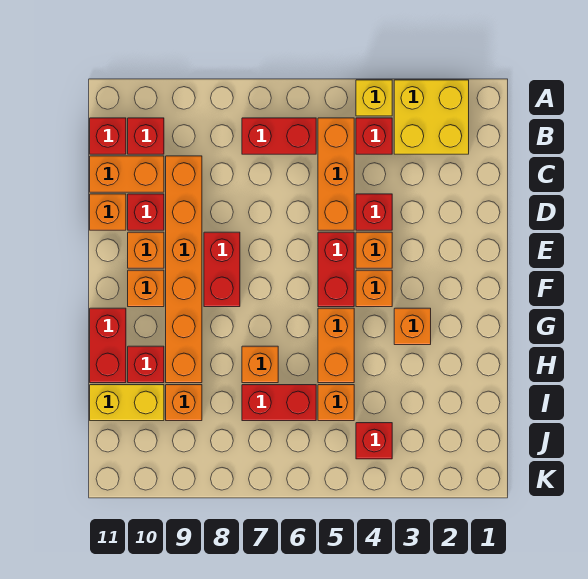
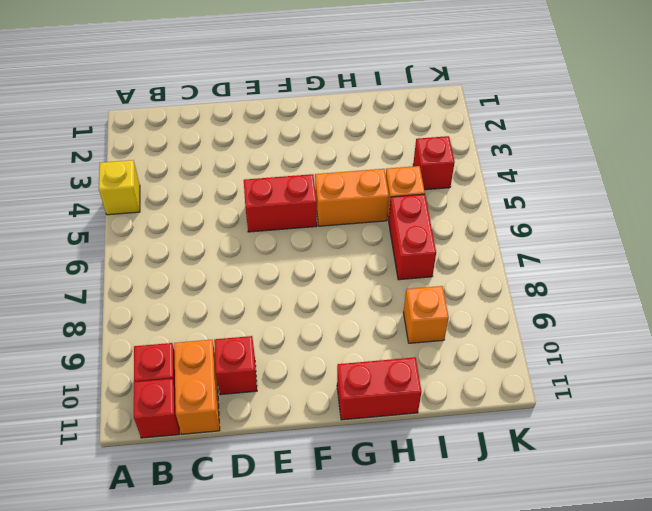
none -> yellow 2x2 brick [394,80,469,154]
none -> red 1x1 brick [356,118,392,154]
none -> orange 1x3 brick [318,118,354,230]

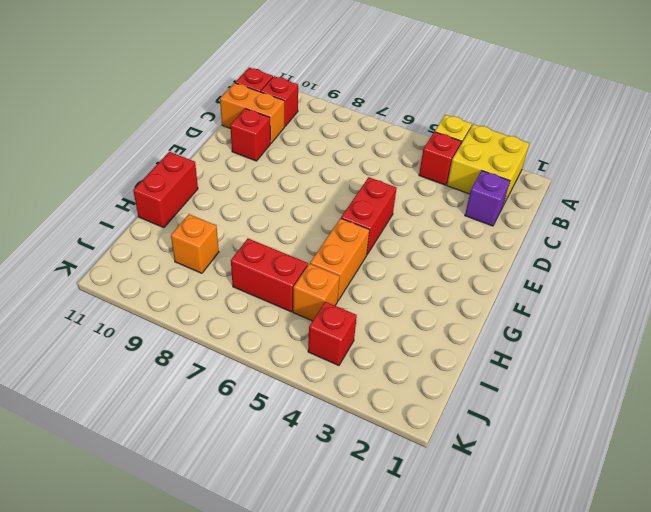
purple 1x1 brick [465,171,510,226] -> none
none -> orange 1x3 brick [318,118,354,230]
none -> red 1x2 brick [242,118,316,154]
none -> orange 1x6 brick [166,156,202,383]

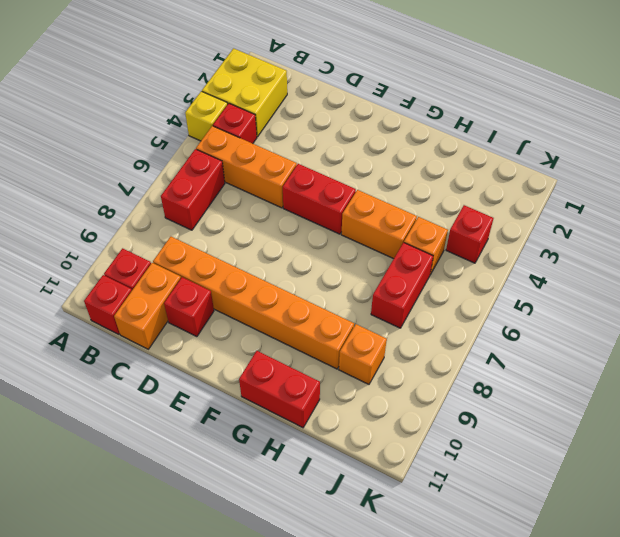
none -> red 1x1 brick [356,194,392,230]
none -> orange 1x1 brick [90,194,126,230]
none -> orange 1x1 brick [356,232,392,268]

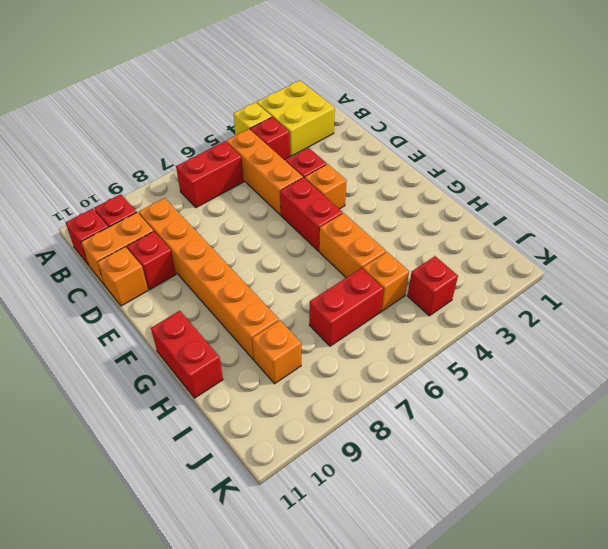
none -> red 1x2 brick [204,232,240,307]
none -> orange 1x1 brick [128,232,164,268]
none -> orange 1x1 brick [356,270,392,307]

